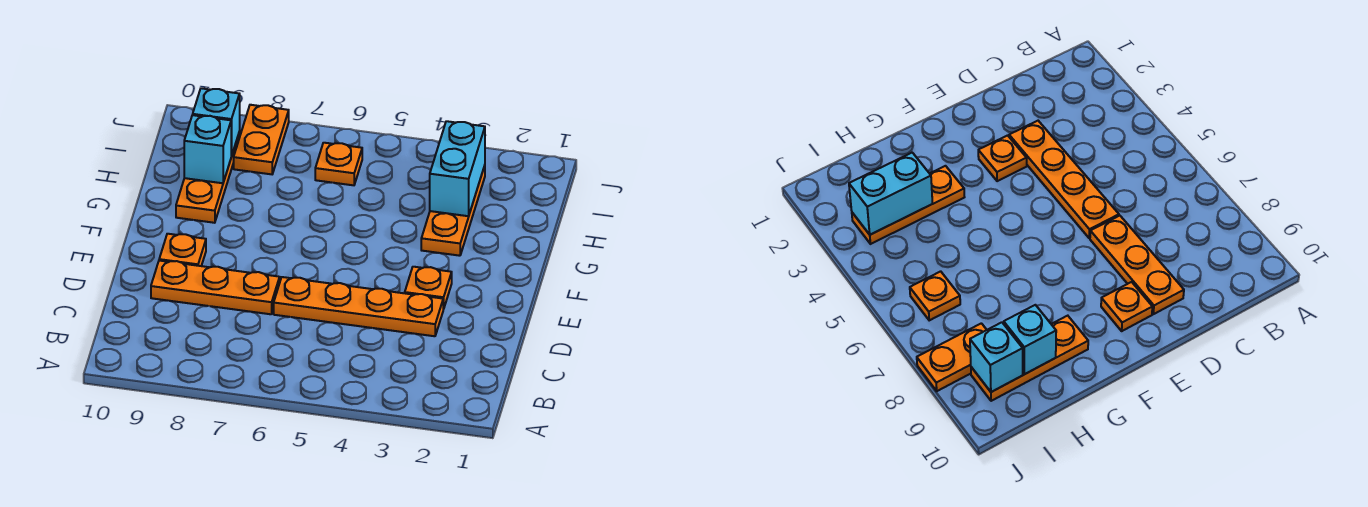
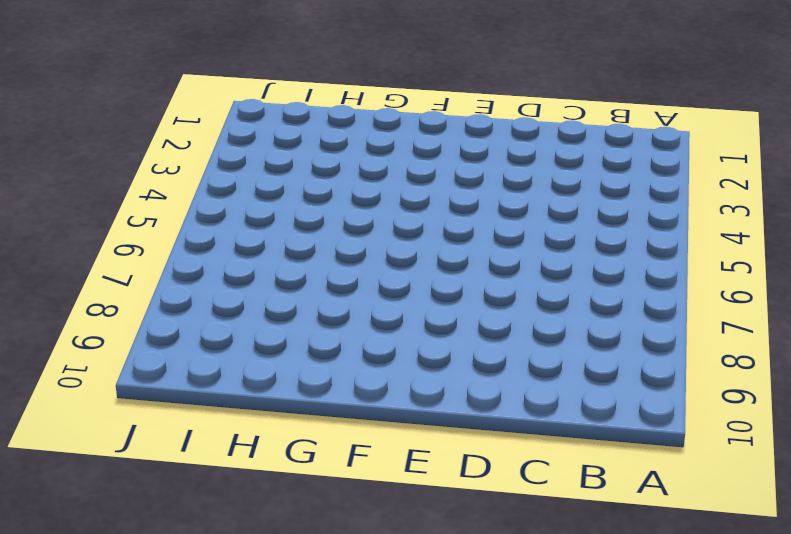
none -> orange 1x4 plate [274,277,443,336]
none -> orange 1x3 plate [151,261,280,314]

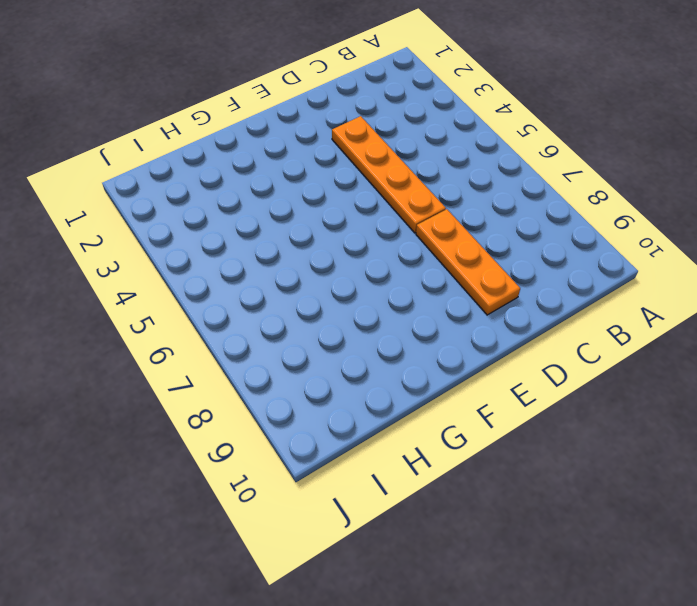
none -> orange 1x1 plate [405,267,452,309]
none -> orange 1x1 plate [159,234,206,266]

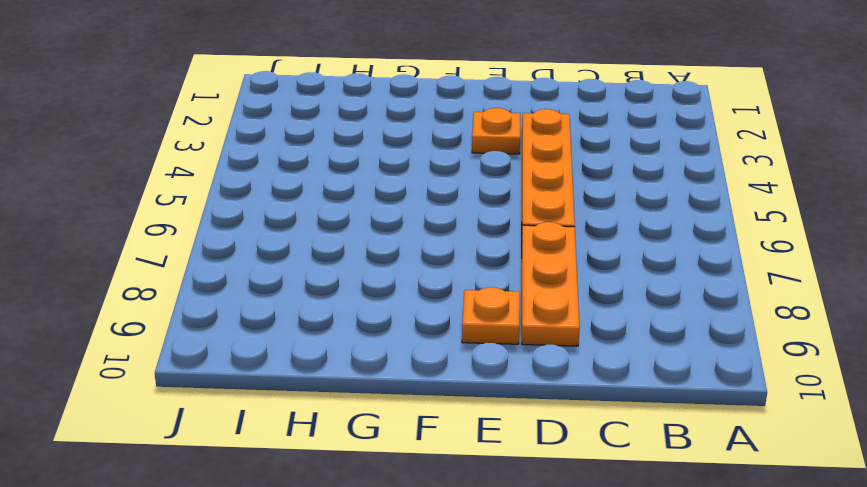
none -> orange 1x3 plate [421,166,485,256]
none -> orange 1x3 plate [176,132,240,223]

